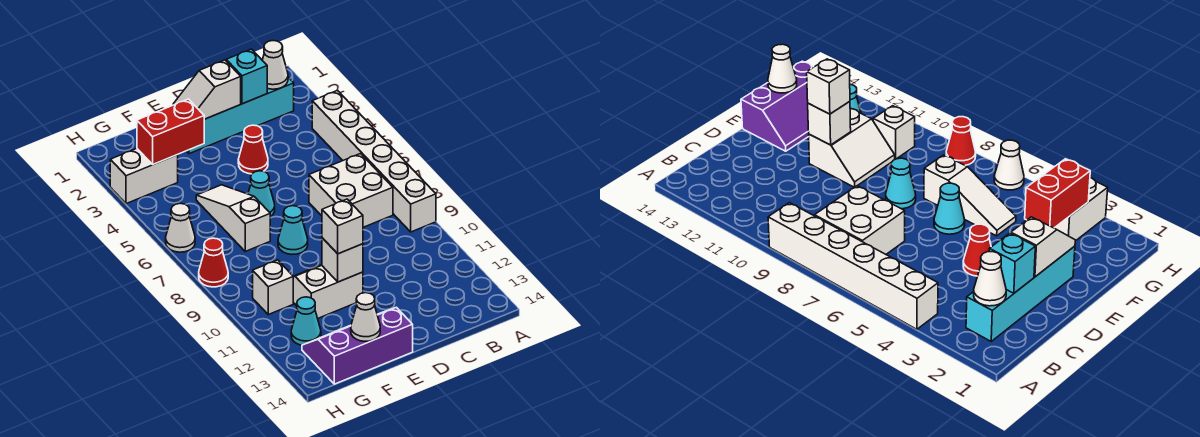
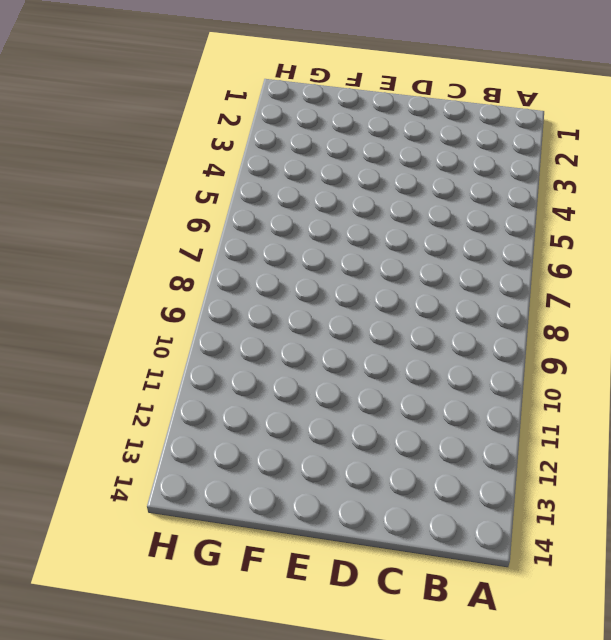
none -> white 1x6 brick [312,91,436,232]
none -> cyan 1x4 brick [187,77,294,154]
none -> white 2x2 brick [309,154,393,227]

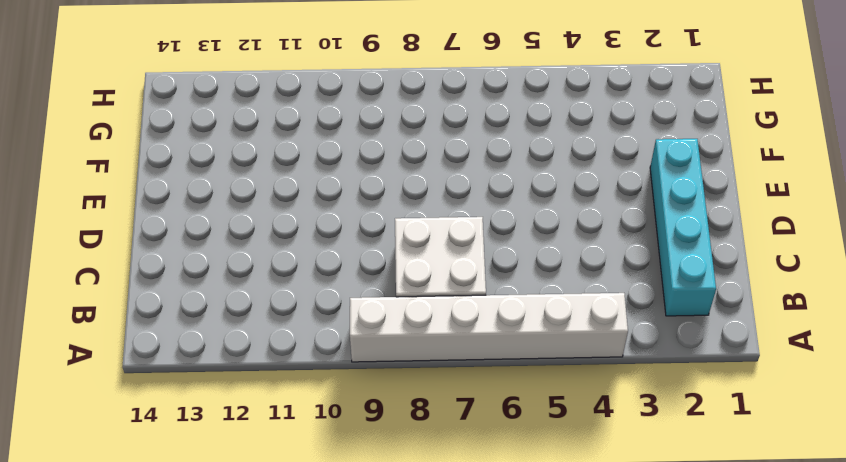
none -> red 1x1 cone [238,125,268,174]
none -> cyan 1x1 cone [248,171,275,217]
none -> cyan 1x1 cone [278,206,308,254]

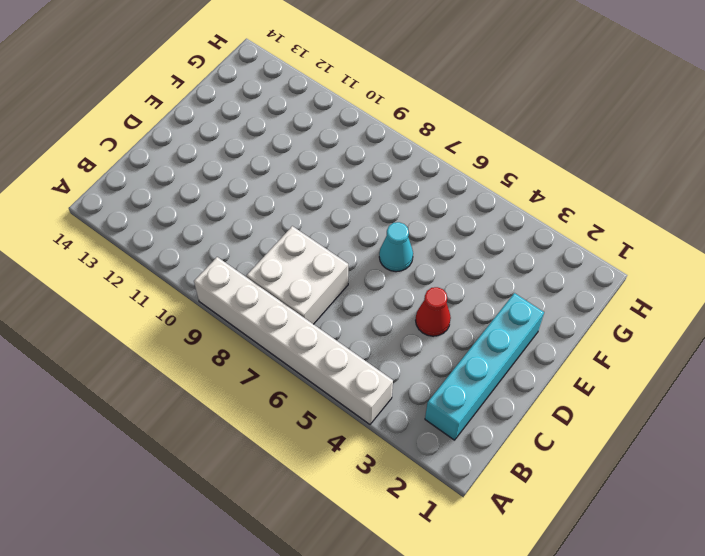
none -> cyan 1x1 cone [278,206,308,254]
none -> white 2x2 slope [293,265,363,318]
none -> purple 2x3 slope [302,307,413,384]

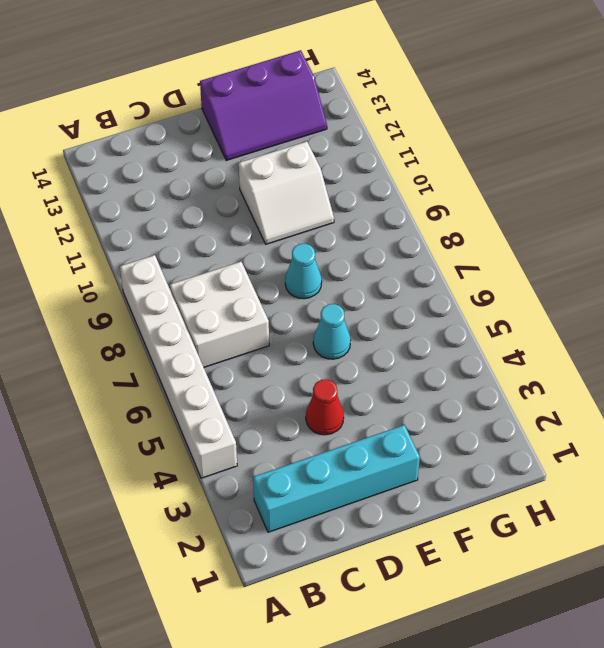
none -> white 1x3 slope [196,185,270,251]
none -> white 1x2 brick [110,149,178,204]
none -> white 1x1 brick [253,260,293,314]

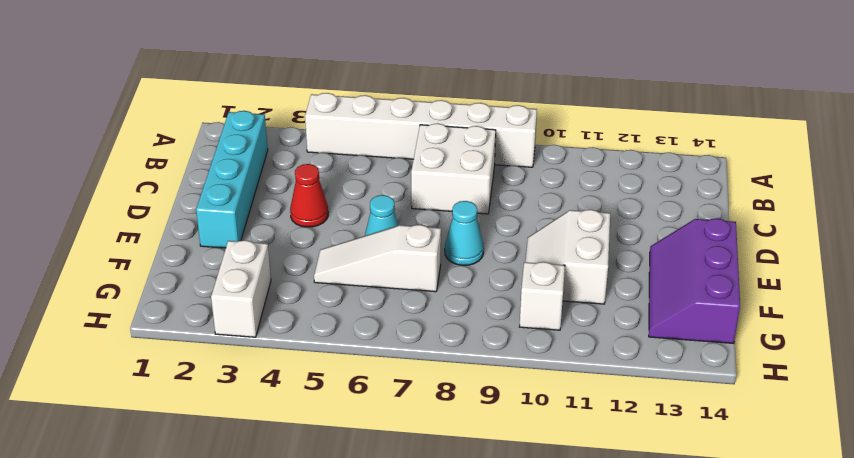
none -> cyan 1x1 cone [291,297,321,345]
none -> white 1x1 cone [166,203,195,252]
none -> red 1x1 cone [199,238,228,287]

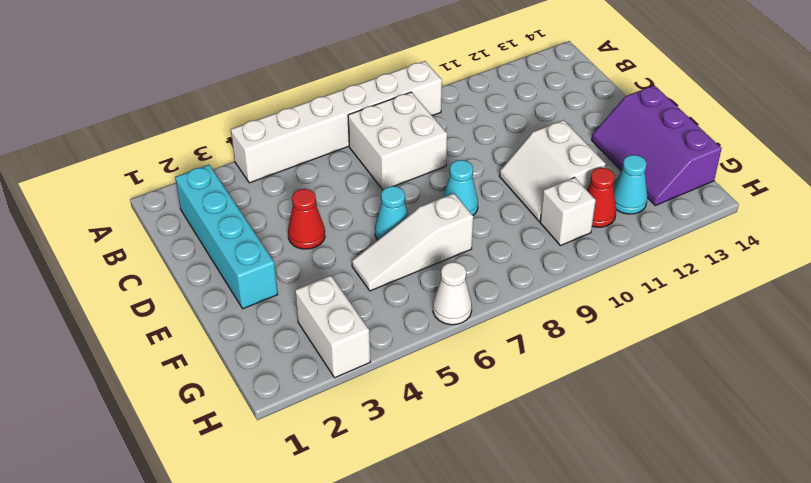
red 1x1 cone [587,168,616,227] -> red 1x1 cone moved to [199,238,228,287]
none -> white 1x1 cone [262,41,288,89]
none -> cyan 1x1 brick [226,49,267,104]
none -> white 1x2 slope [173,60,241,119]

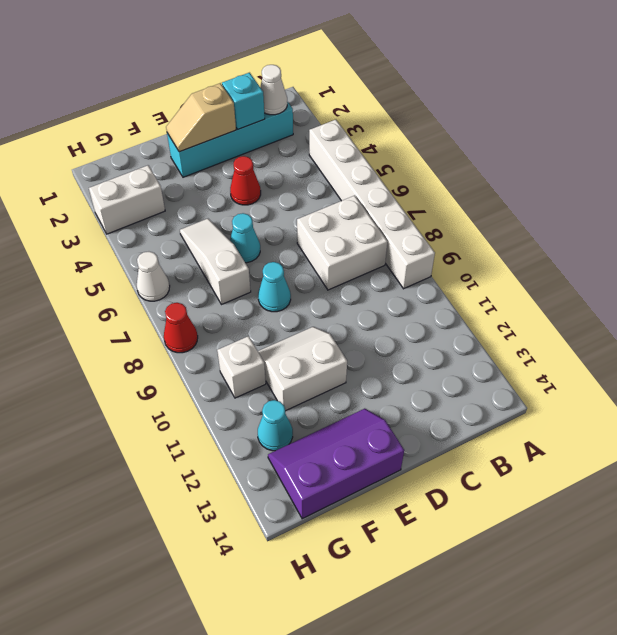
tan 1x2 slope [166,83,236,152] -> white 1x2 slope [173,60,241,119]
none -> white 1x1 brick [322,238,363,282]
none -> red 1x2 brick [137,99,204,164]
none -> white 1x1 cone [351,293,380,341]

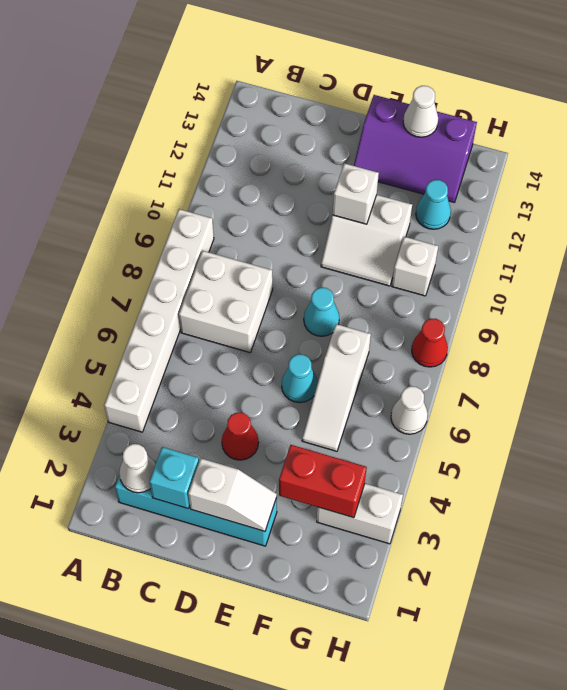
none -> white 1x1 brick [322,199,363,254]

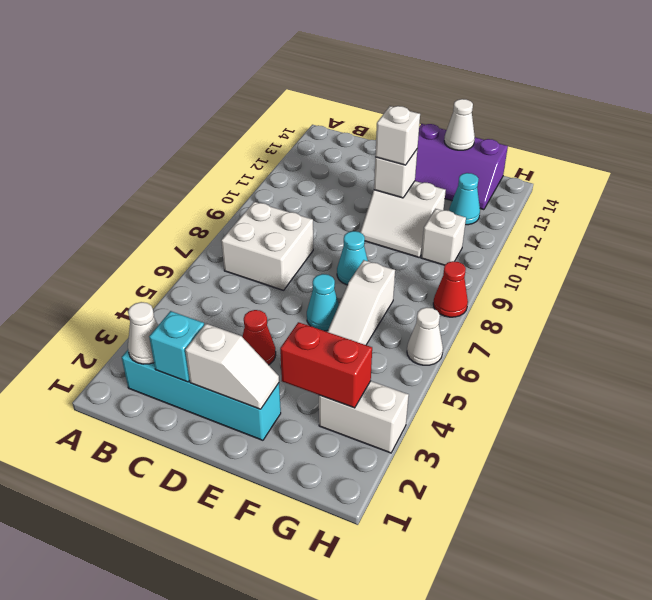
none -> white 1x6 brick [312,91,436,232]

